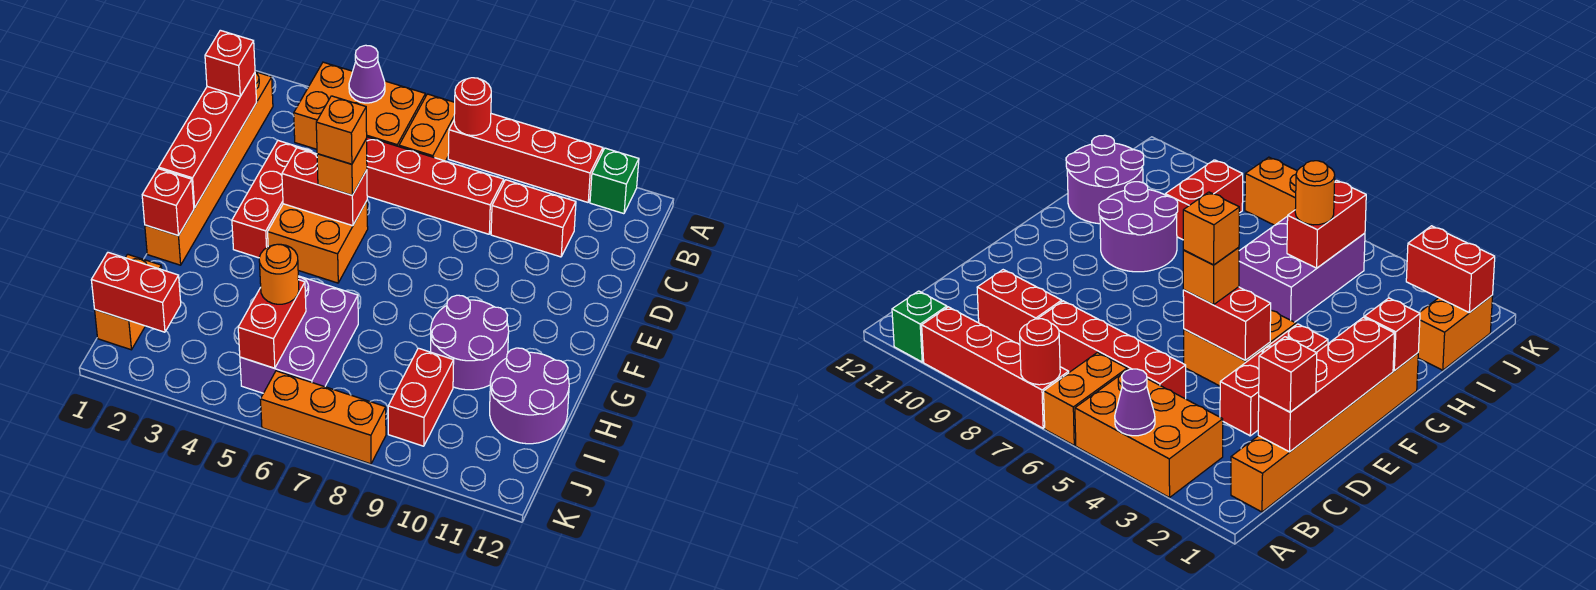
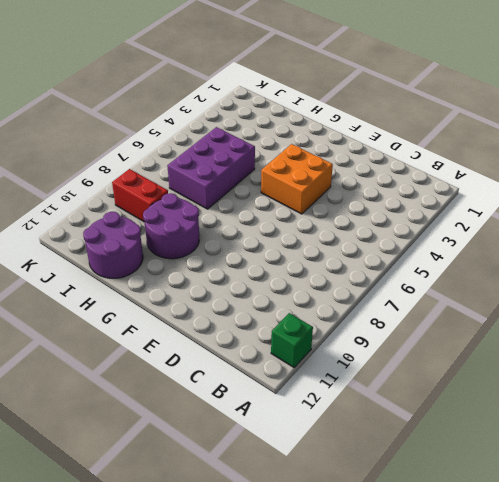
purple 2x3 brick [167,127,255,209] -> purple 2x3 brick turned to [240,276,358,393]
none -> orange 2x3 brick [294,62,425,149]
none -> orange 1x2 brick [399,94,455,161]
none -> red 1x4 brick [448,114,603,202]

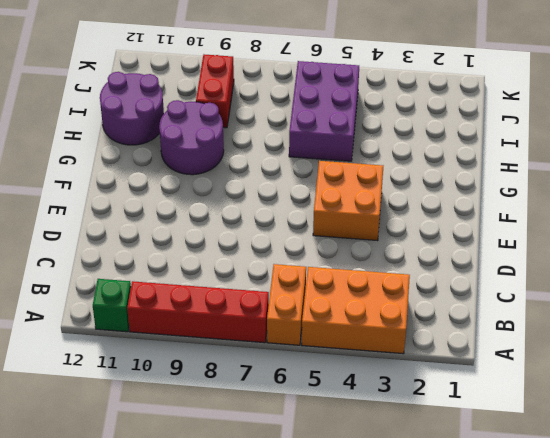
none -> orange 1x6 brick [145,72,273,265]
none -> red 1x4 brick [366,137,504,234]
none -> red 1x2 brick [491,180,576,257]

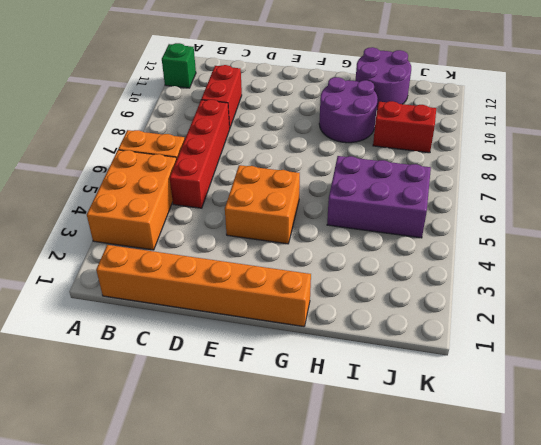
none -> red 1x4 brick [448,114,603,202]
none -> red 1x3 brick [232,141,311,258]
none -> orange 1x2 brick [95,254,162,350]

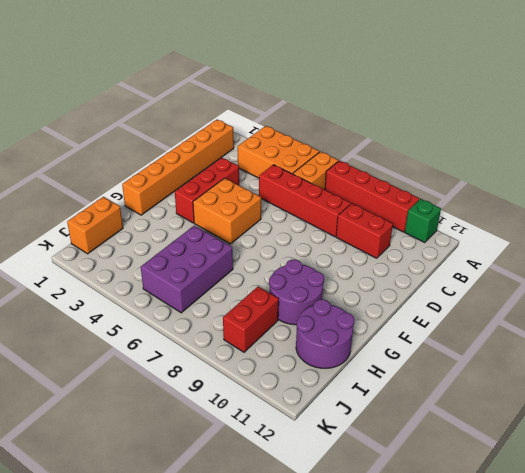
none -> orange 1x3 brick [260,371,386,464]
none -> purple 1x1 cone [349,45,385,103]
none -> red 1x1 round brick [454,78,491,135]

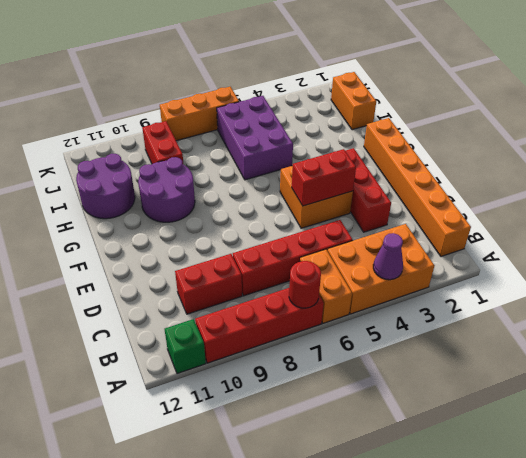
none -> red 1x4 brick [159,73,257,208]
none -> red 1x1 brick [142,169,194,236]
none -> red 1x2 brick [238,280,306,368]

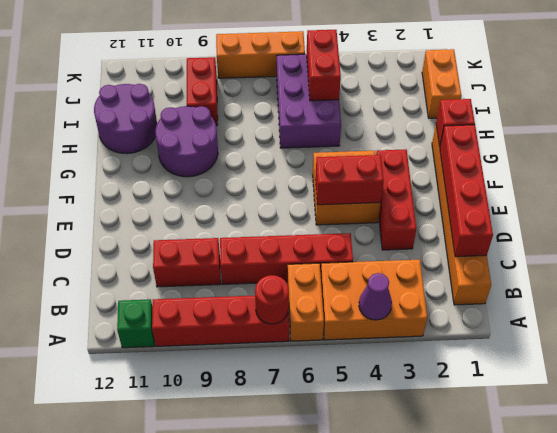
none -> red 1x2 brick [91,252,181,332]
none -> red 1x1 brick [205,30,255,96]
none -> orange 1x1 brick [317,139,367,195]

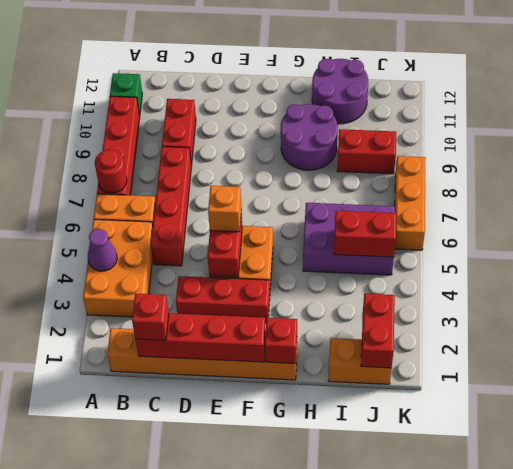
none -> orange 1x1 round brick [259,244,299,304]
none -> orange 1x1 brick [316,96,367,164]

